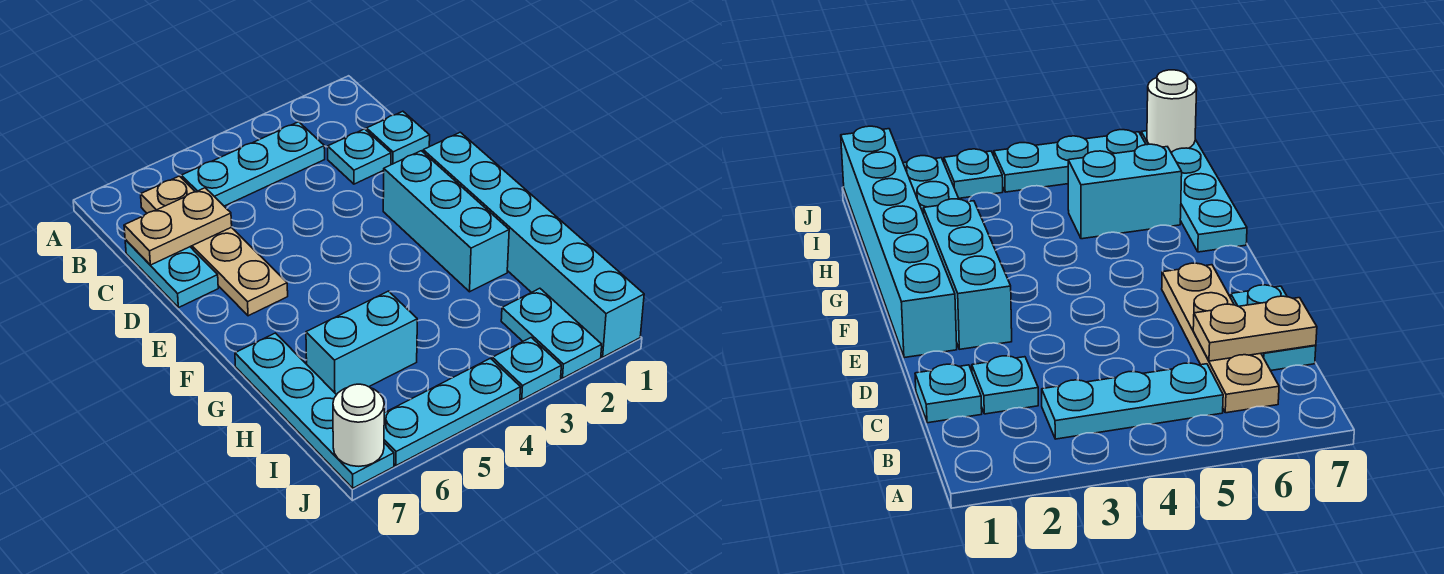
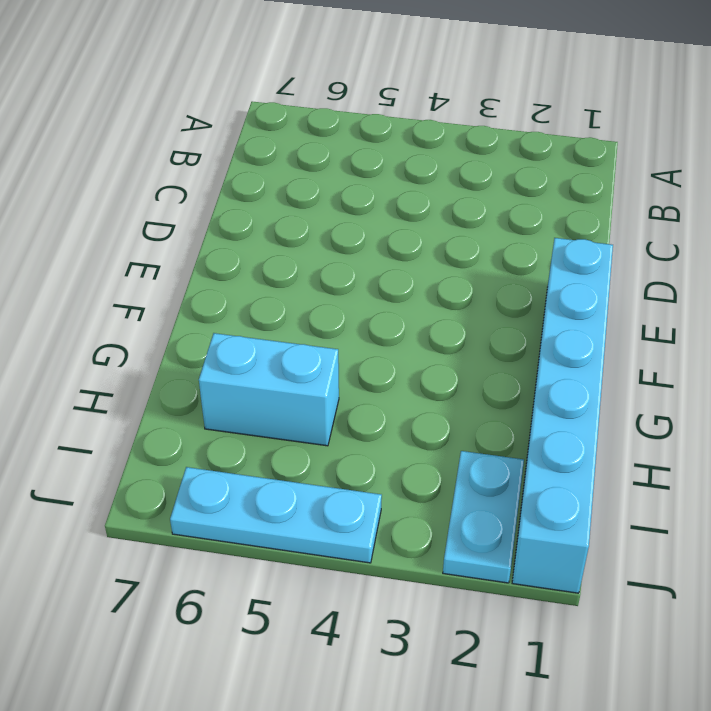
none -> cyan 1x3 plate [181,122,325,206]
none -> tan 1x4 plate [141,176,288,316]
none -> cyan 1x1 plate [366,111,430,165]

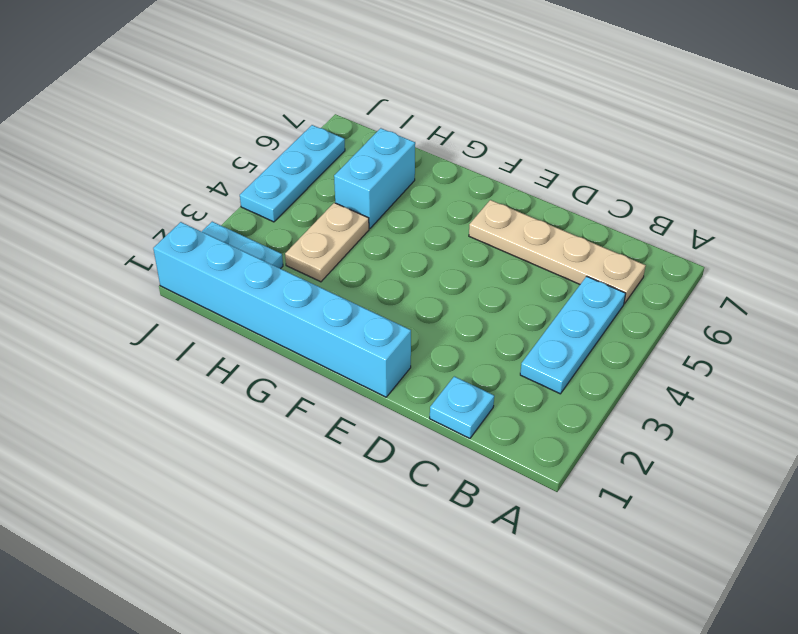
tan 1x2 plate [285,203,369,282] -> tan 1x2 plate moved to [124,188,232,265]
none -> cyan 1x1 plate [328,129,391,184]
none -> cyan 1x2 plate [125,239,218,308]
none -> cyan 1x3 brick [383,151,509,292]

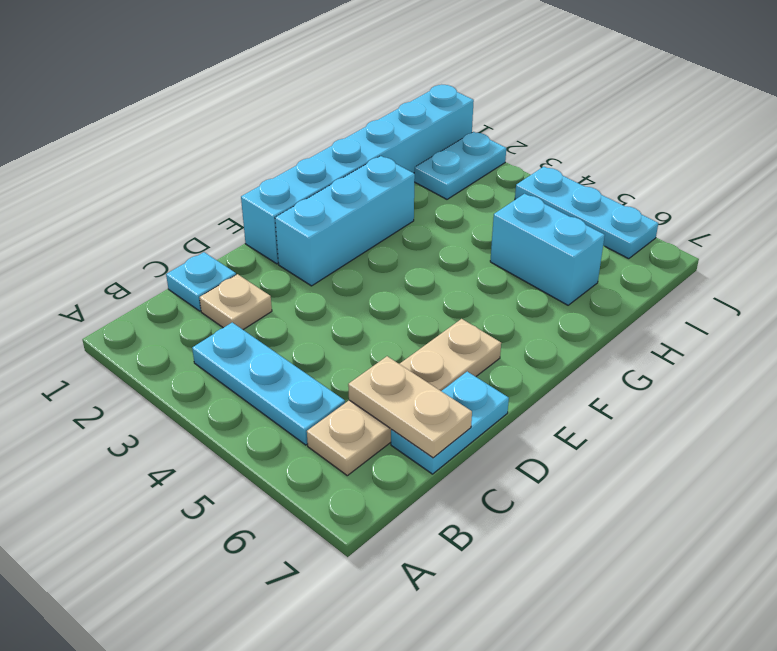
tan 1x1 plate [199,274,272,330] -> cyan 1x1 plate [328,129,391,184]
none -> cyan 1x4 plate [235,333,394,488]
none -> cyan 1x1 plate [492,338,561,399]
none -> white 1x1 round brick [333,384,384,466]

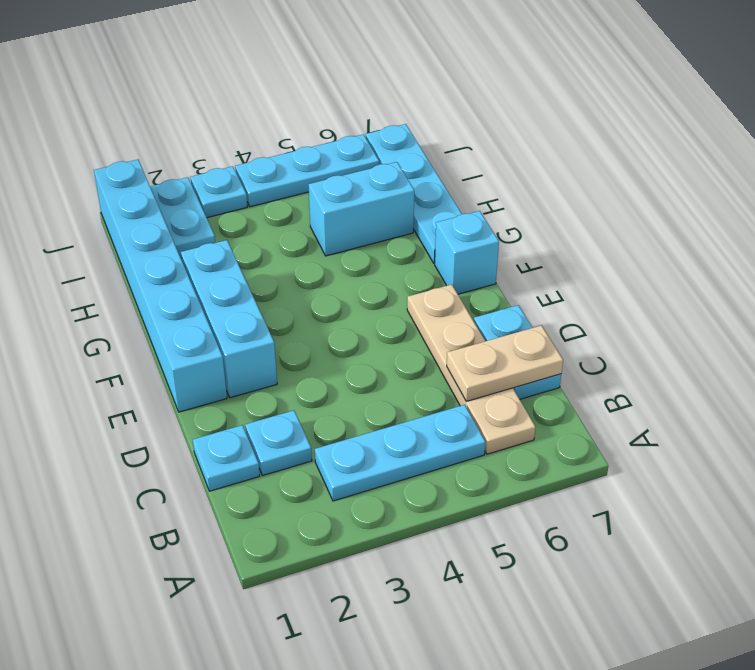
cyan 1x1 brick [435,211,499,294] -> none
none -> white 1x1 round brick [333,384,384,466]

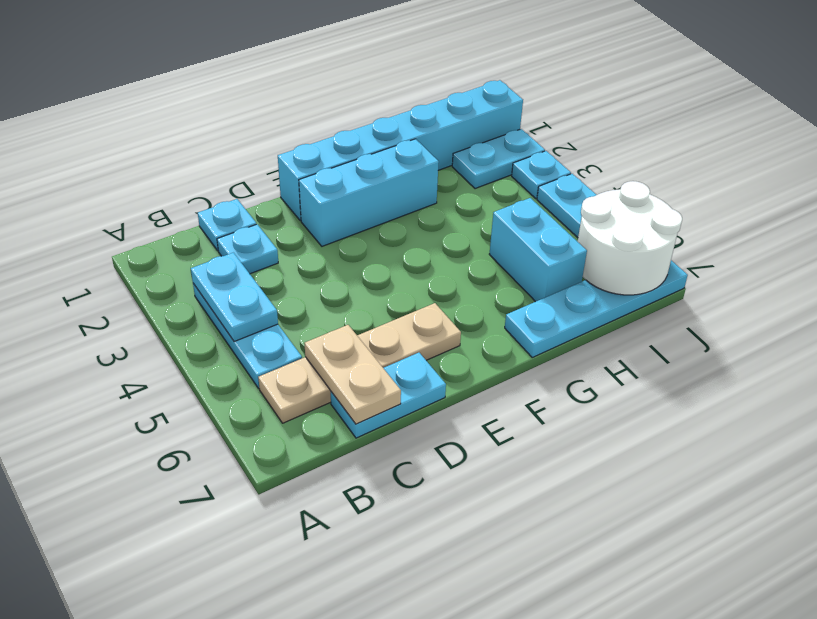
cyan 1x2 plate [191,253,278,342] -> none
white 2x2 round brick [578,181,682,295] -> white 1x1 round brick [333,384,384,466]

